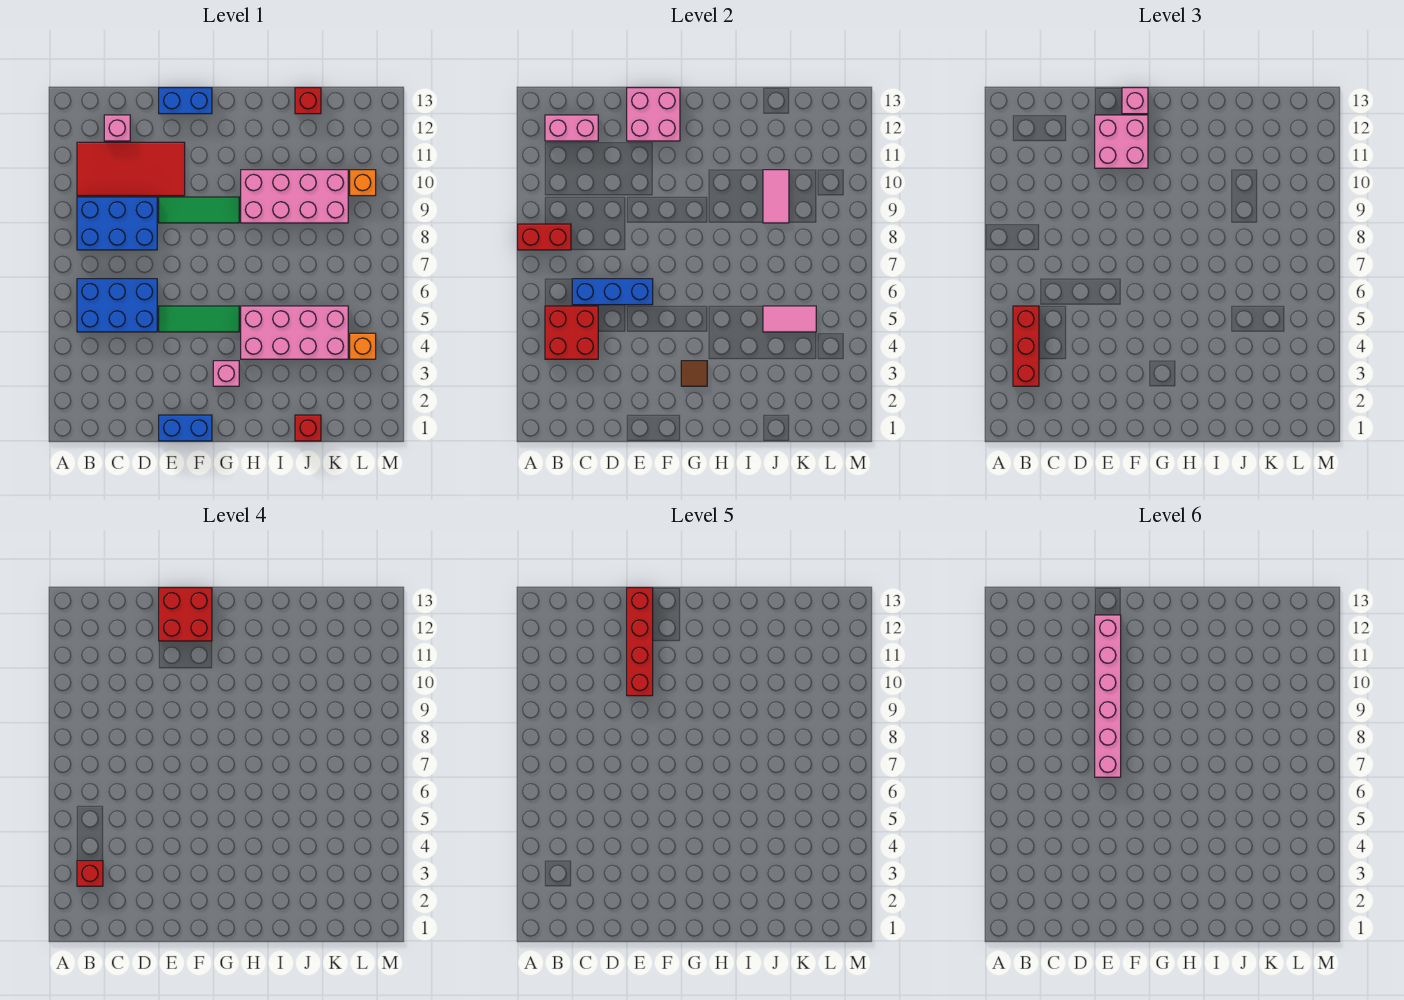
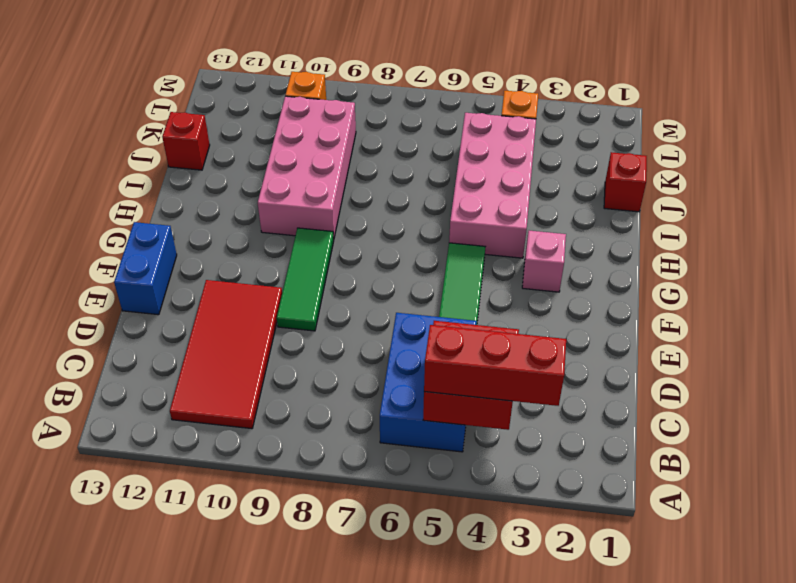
none -> blue 2x3 brick [77,197,157,250]
none -> pink 1x1 brick [104,115,130,141]
none -> blue 1x2 brick [159,415,212,441]
none -> red 1x2 brick [518,224,571,250]

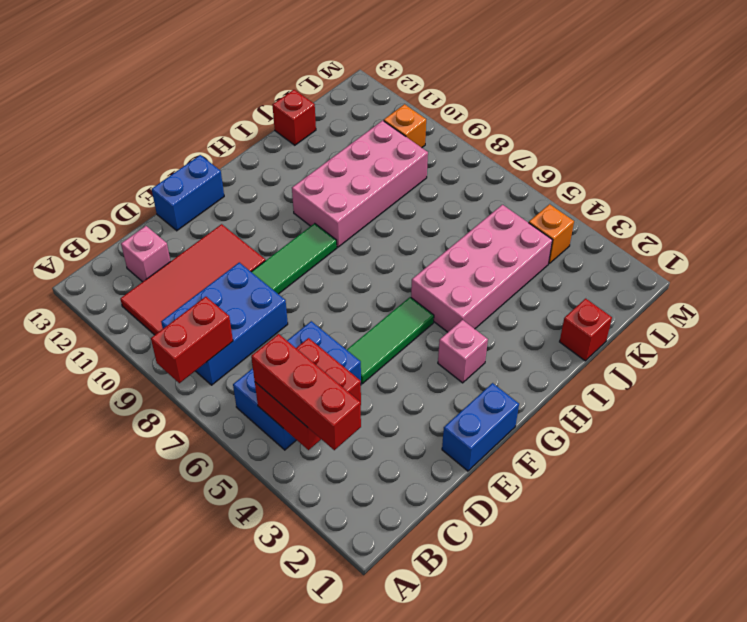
none -> pink 1x2 brick [545,115,598,141]
none -> blue 1x3 brick [572,279,653,305]
none -> pink 2x2 brick [627,88,680,141]
none -> brown 1x1 tile [681,361,707,386]

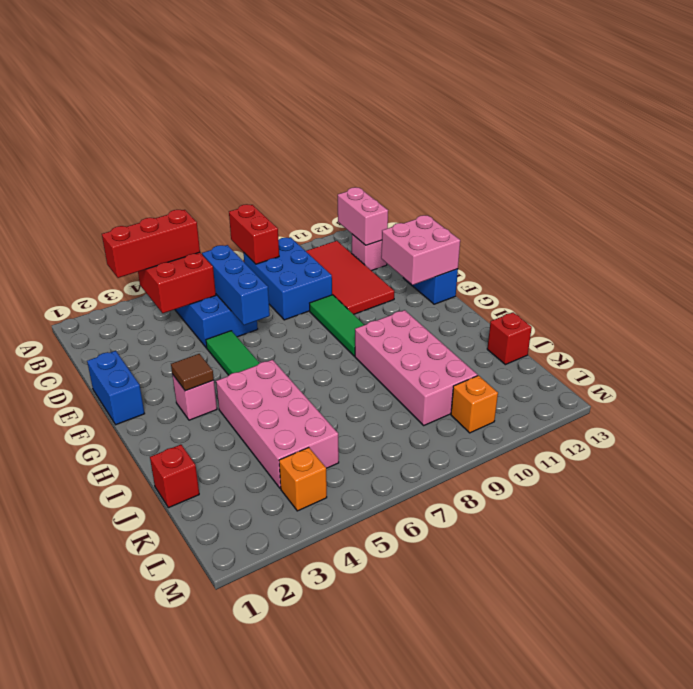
none -> pink 1x2 tile [763,306,816,332]
none -> pink 1x2 tile [763,170,789,223]
none -> pink 2x2 brick [1095,115,1148,168]
none -> pink 1x1 brick [1122,88,1148,114]

